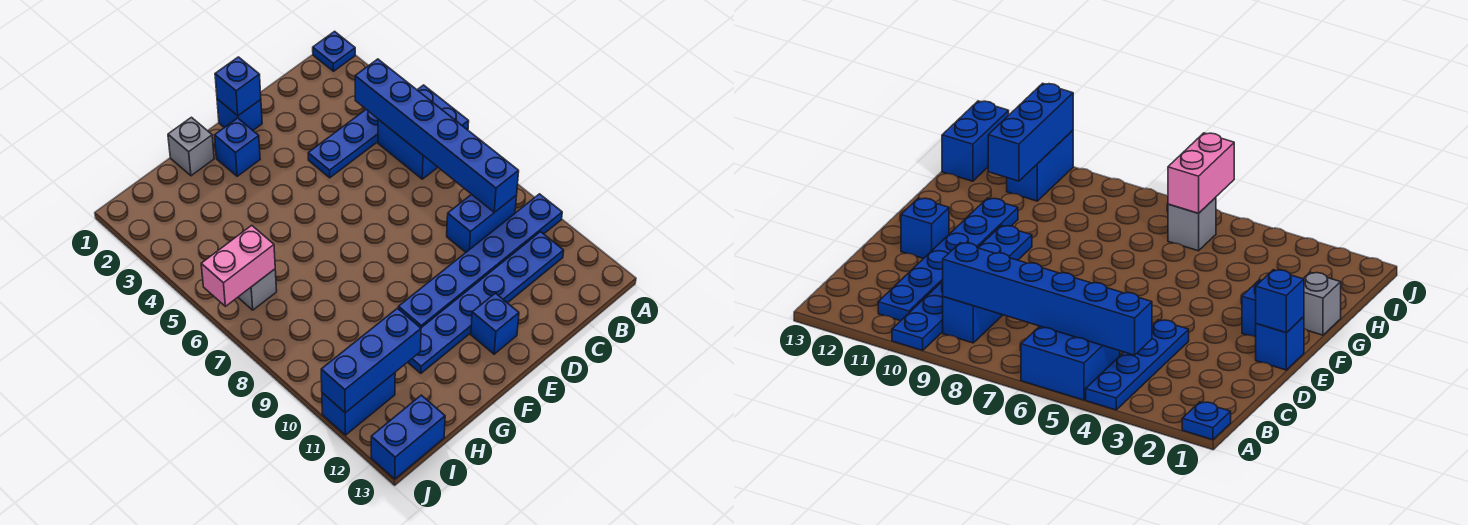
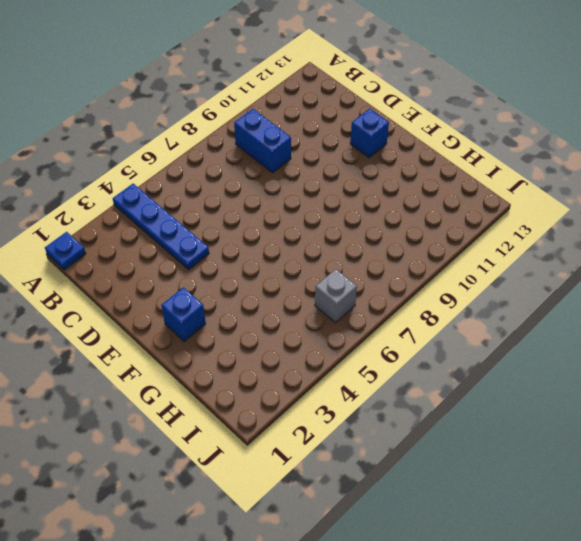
none -> blue 2x2 brick [378,85,469,179]
none -> blue 1x6 plate [398,194,562,328]
none -> blue 1x6 plate [408,232,564,373]

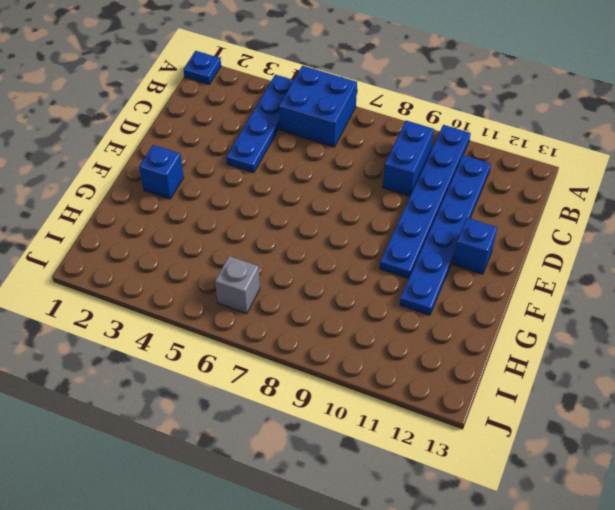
none -> blue 1x1 brick [217,99,262,130]
none -> grey 1x1 brick [168,117,214,176]
none -> blue 1x2 brick [322,373,395,435]

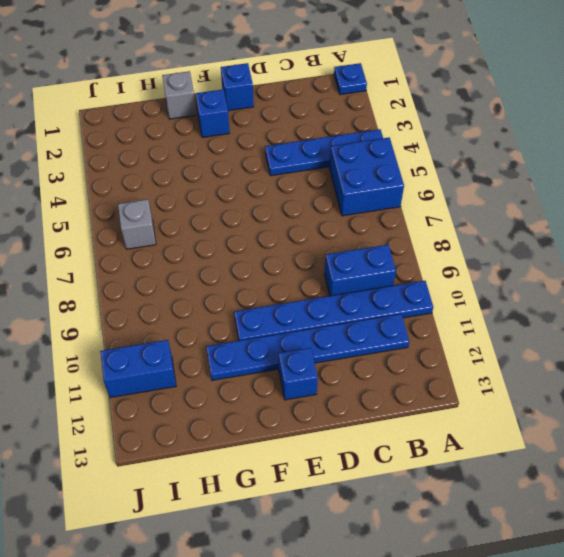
none -> blue 1x2 brick [371,395,445,479]
none -> blue 1x6 brick [355,59,519,212]
none -> blue 1x1 brick [215,57,261,116]

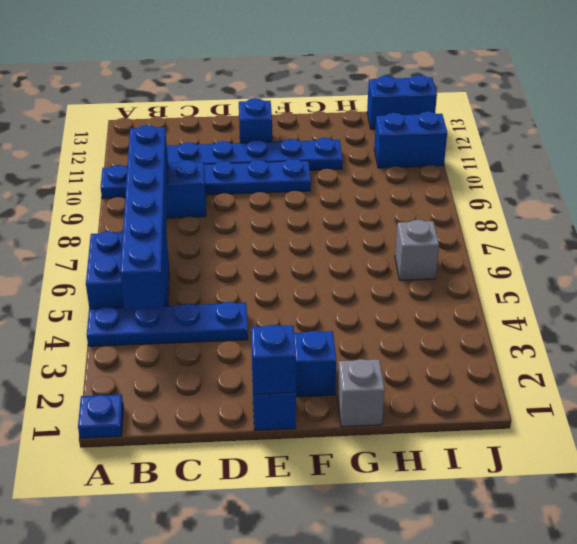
none -> blue 1x3 brick [321,308,421,413]
none -> pink 1x2 brick [201,225,275,306]

